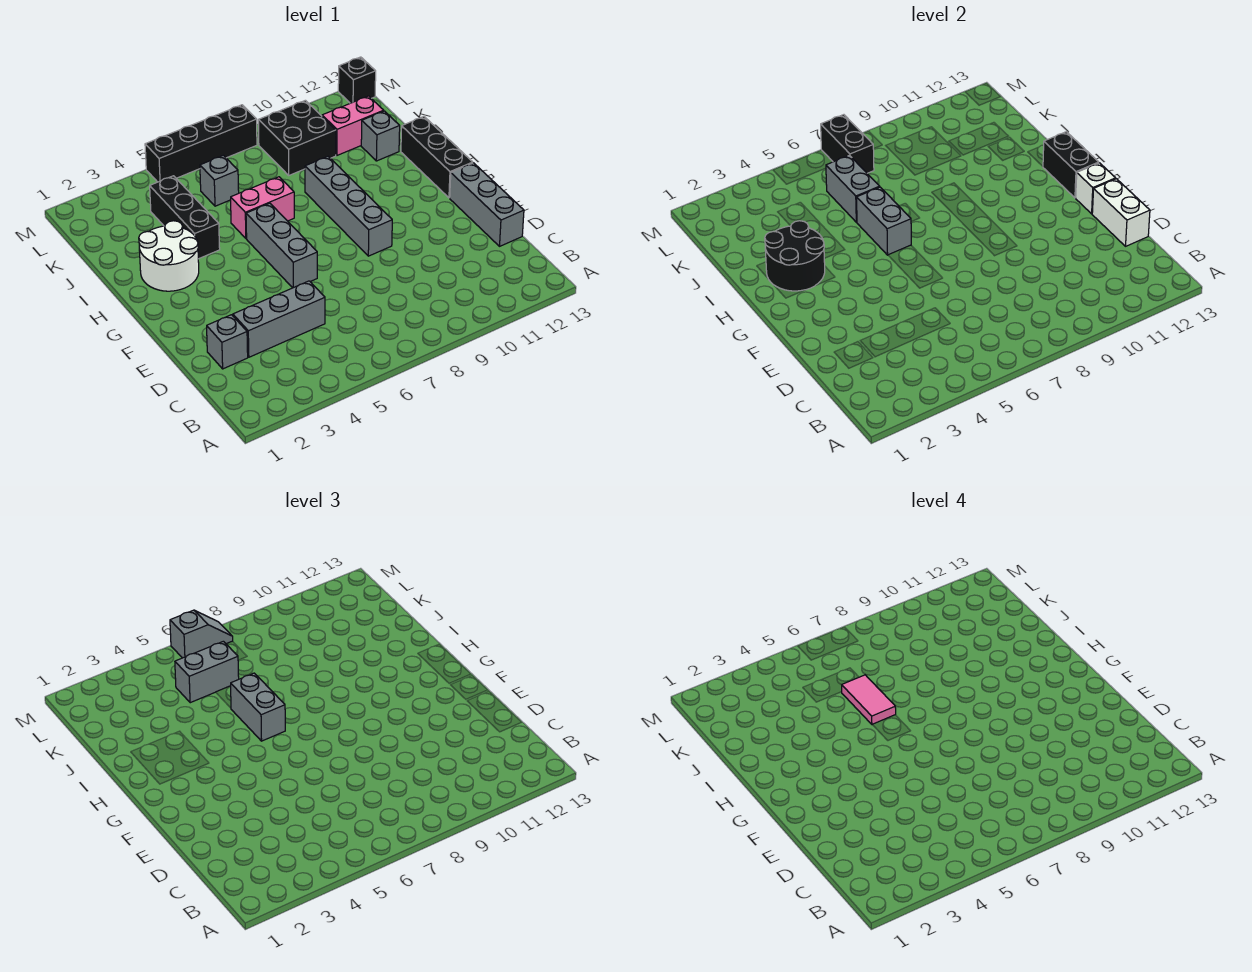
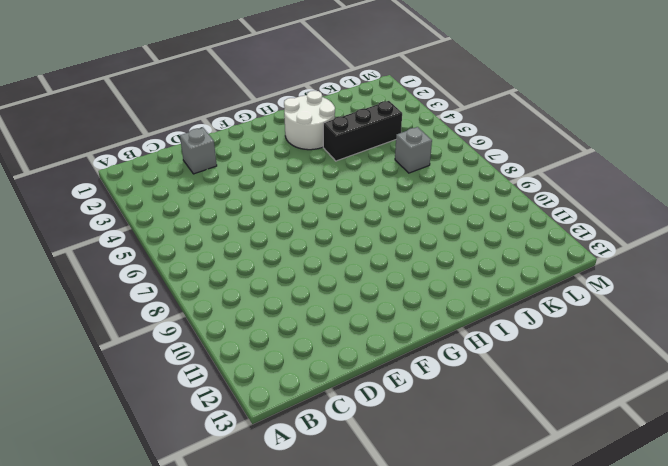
none -> grey 1x3 brick [233,281,325,357]
none -> grey 1x3 brick [450,163,524,246]
none -> grey 1x3 brick [246,203,317,288]

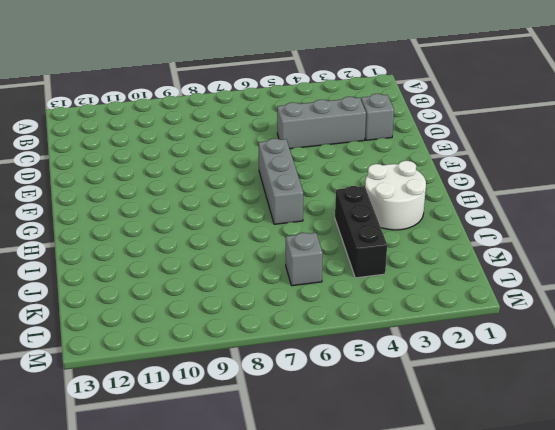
none -> grey 1x3 brick [450,163,524,246]
none -> grey 1x4 brick [305,157,392,256]
none -> black 1x3 brick [401,117,473,198]

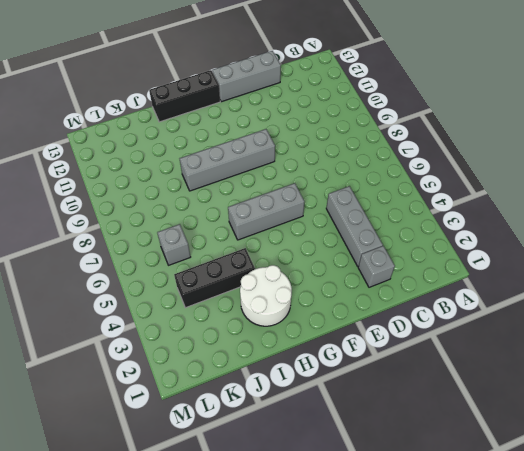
none -> pink 1x2 brick [231,177,294,239]
none -> grey 1x1 brick [361,111,400,161]
none -> black 2x2 brick [258,100,336,175]

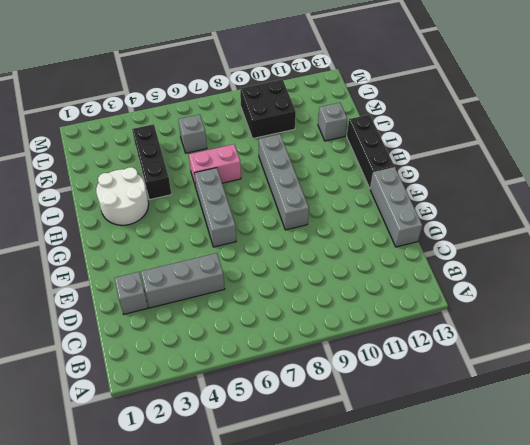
none -> pink 1x2 brick [322,96,384,155]
none -> black 1x4 brick [145,105,257,182]
none -> black 1x1 brick [338,57,376,103]

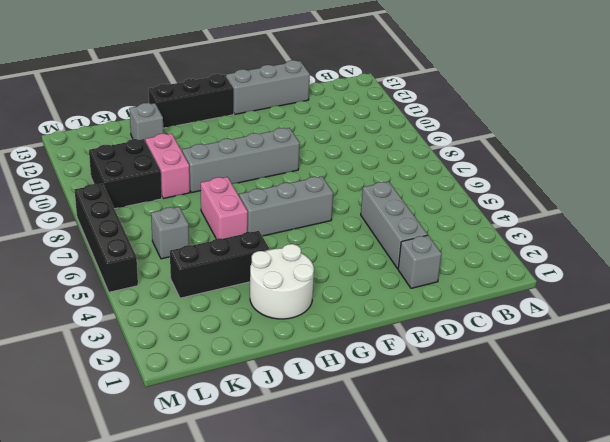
pink 1x2 brick [145,134,190,198] -> pink 1x2 brick moved to [322,96,384,155]
none -> black 1x1 brick [338,57,376,103]
none -> white 1x2 brick [1092,179,1150,246]
none -> white 1x1 brick [1076,163,1116,214]

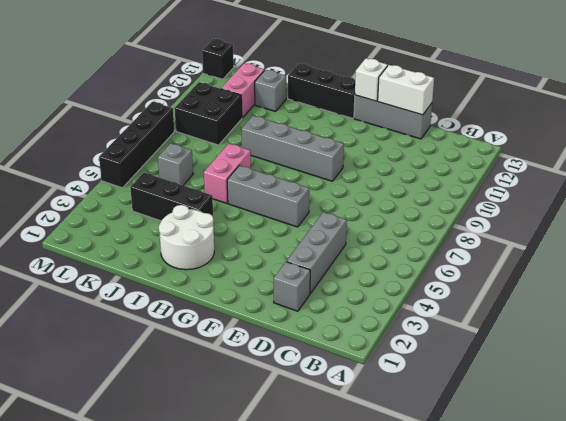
none -> black 1x2 brick [1043,132,1099,198]
none -> black 2x2 round brick [765,221,825,291]
none -> grey 1x2 brick [857,187,911,255]

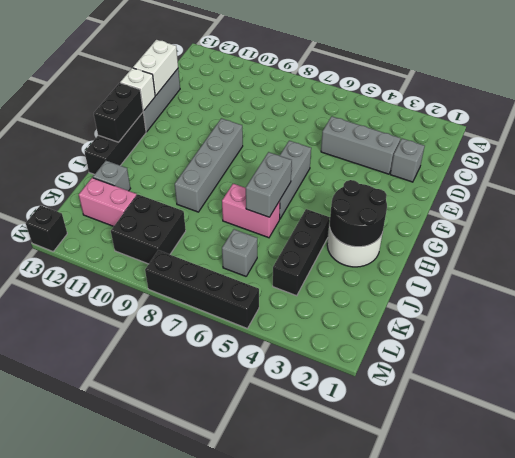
none -> grey 1x2 brick [826,155,880,222]
none -> black 1x2 brick [821,115,874,173]
none -> grey 1x2 brick [231,673,285,741]

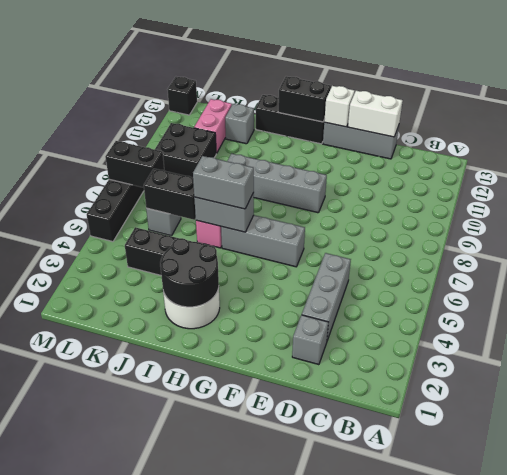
black 1x2 brick [144,169,196,220] -> grey 1x2 brick [826,155,880,222]
none -> grey 1x2 brick [175,641,239,703]
none -> grey 1x2 slope [170,610,233,658]
none -> pink 1x2 tile [842,675,896,724]

